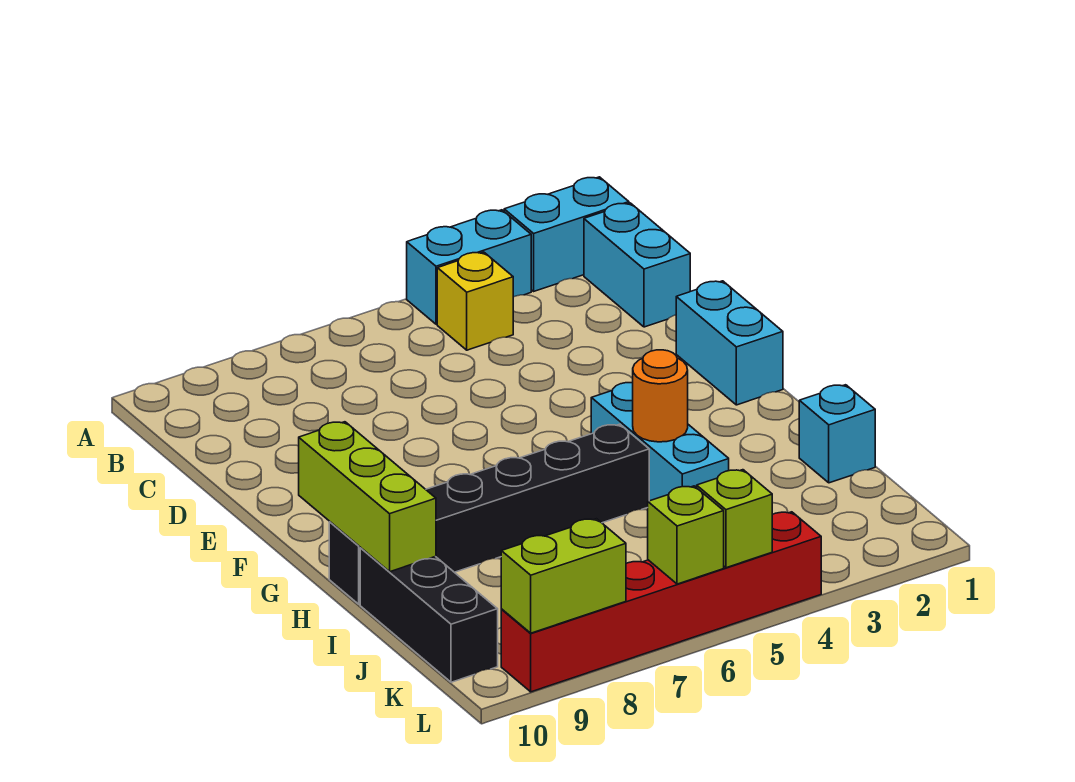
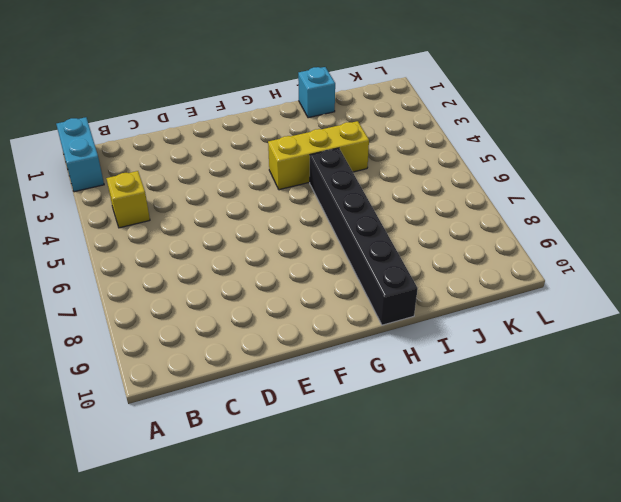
yellow 1x3 brick [268,121,369,190] -> cyan 1x3 brick [591,383,729,501]
none -> cyan 1x2 brick [407,210,531,324]
none -> cyan 1x2 brick [584,203,690,327]
none -> cyan 1x2 brick [676,281,783,405]

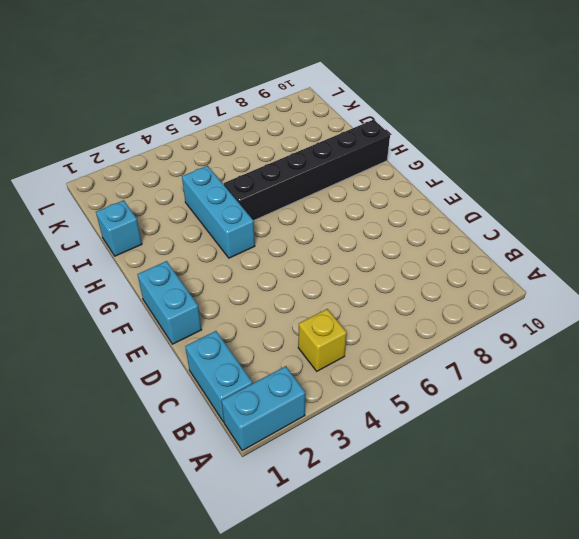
none -> cyan 1x2 brick [407,210,531,324]
none -> black 1x3 brick [360,548,498,682]
none -> red 1x6 brick [501,512,821,692]

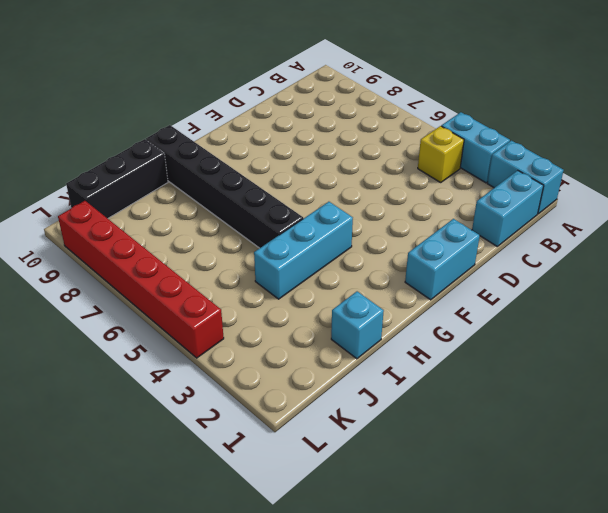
none -> lime 1x3 brick [299,422,436,572]
none -> orange 1x1 round brick [633,350,688,442]
none -> lime 1x1 brick [697,470,772,568]

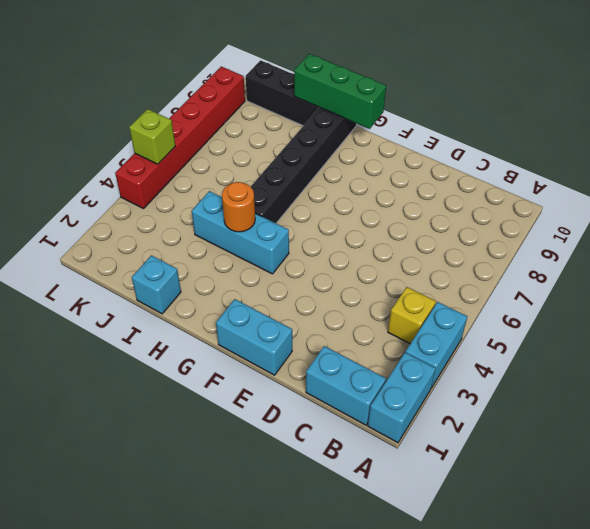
green 1x3 brick [294,54,386,129] -> lime 1x3 brick [299,422,436,572]
none -> lime 1x1 brick [648,486,724,584]
none -> lime 1x2 brick [501,519,626,633]

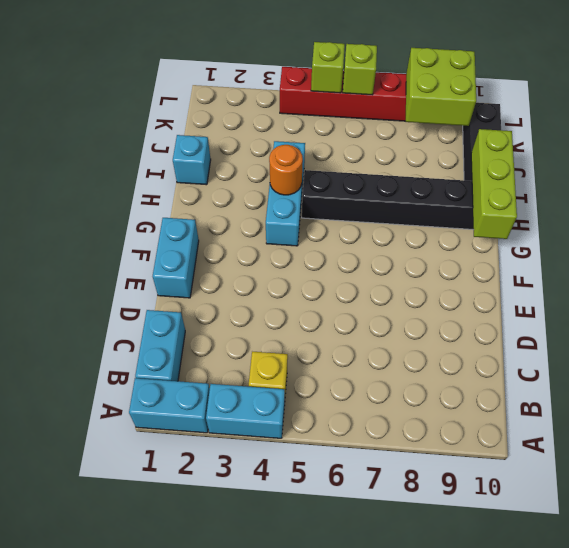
lime 2x2 brick [406,48,476,126] -> lime 1x2 brick [501,519,626,633]

